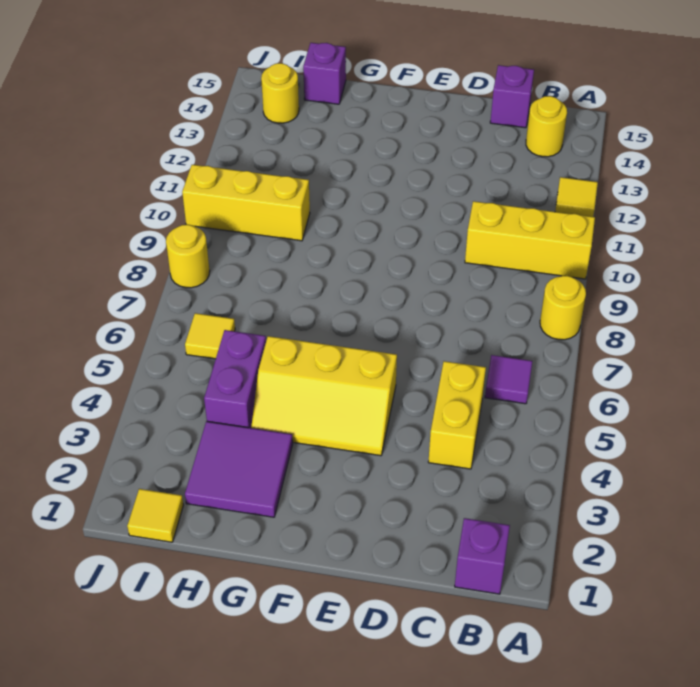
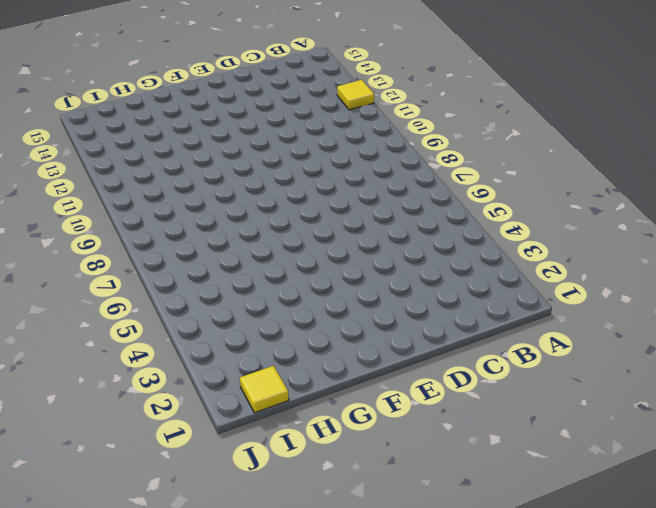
none -> yellow 1x1 round brick [540,276,586,340]
none -> yellow 1x3 brick [465,201,595,279]
none -> purple 1x1 brick [455,518,510,594]

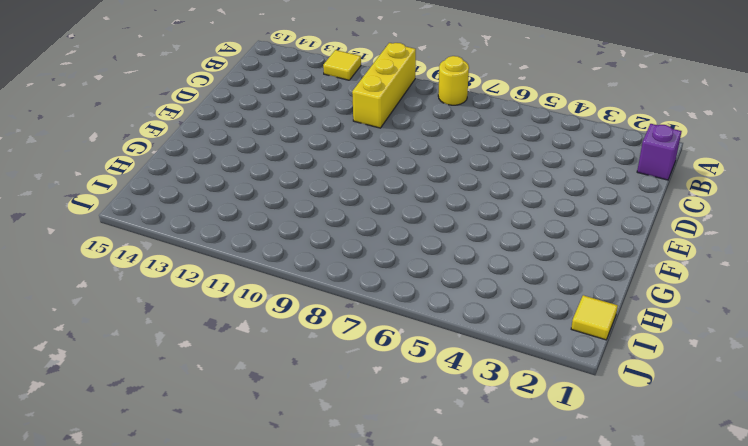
none -> purple 1x1 tile [485,355,532,404]
none -> yellow 1x1 round brick [526,96,567,157]
none -> yellow 1x2 brick [428,361,486,469]

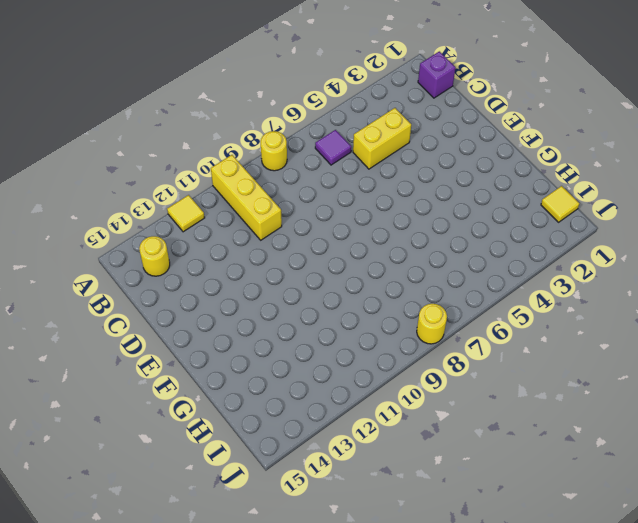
none -> purple 1x1 brick [490,65,534,128]
none -> yellow 2x3 slope [251,336,397,456]
none -> purple 2x2 tile [185,421,293,517]

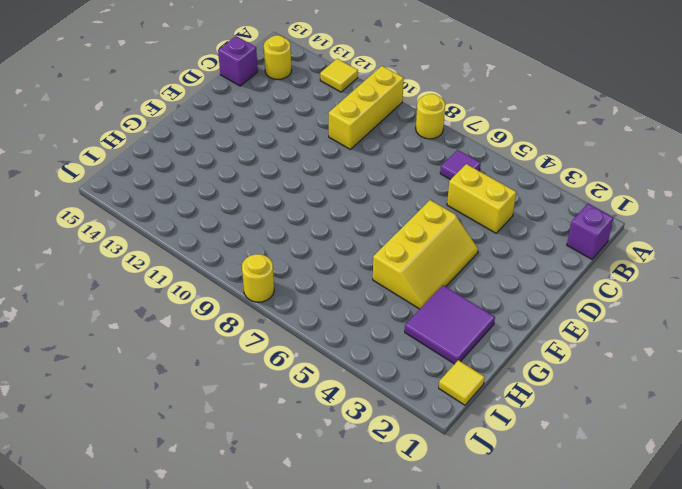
none -> purple 1x2 brick [204,330,266,428]
none -> yellow 1x3 brick [182,165,310,241]
none -> purple 1x1 brick [303,43,346,104]

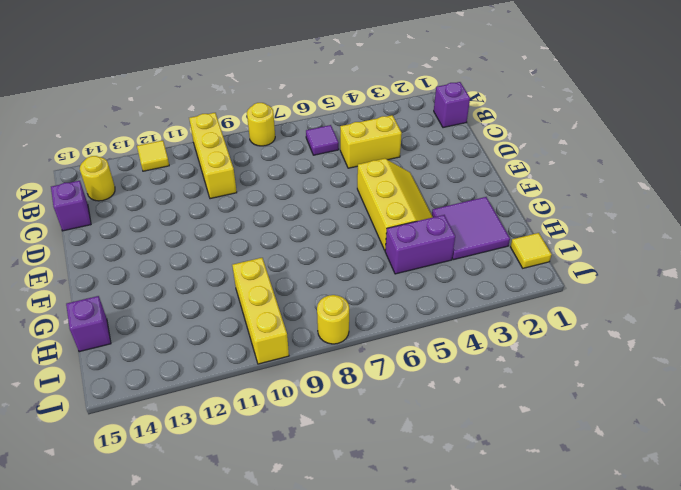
none -> yellow 1x1 tile [185,313,235,359]
none -> yellow 1x1 round brick [261,63,299,123]

